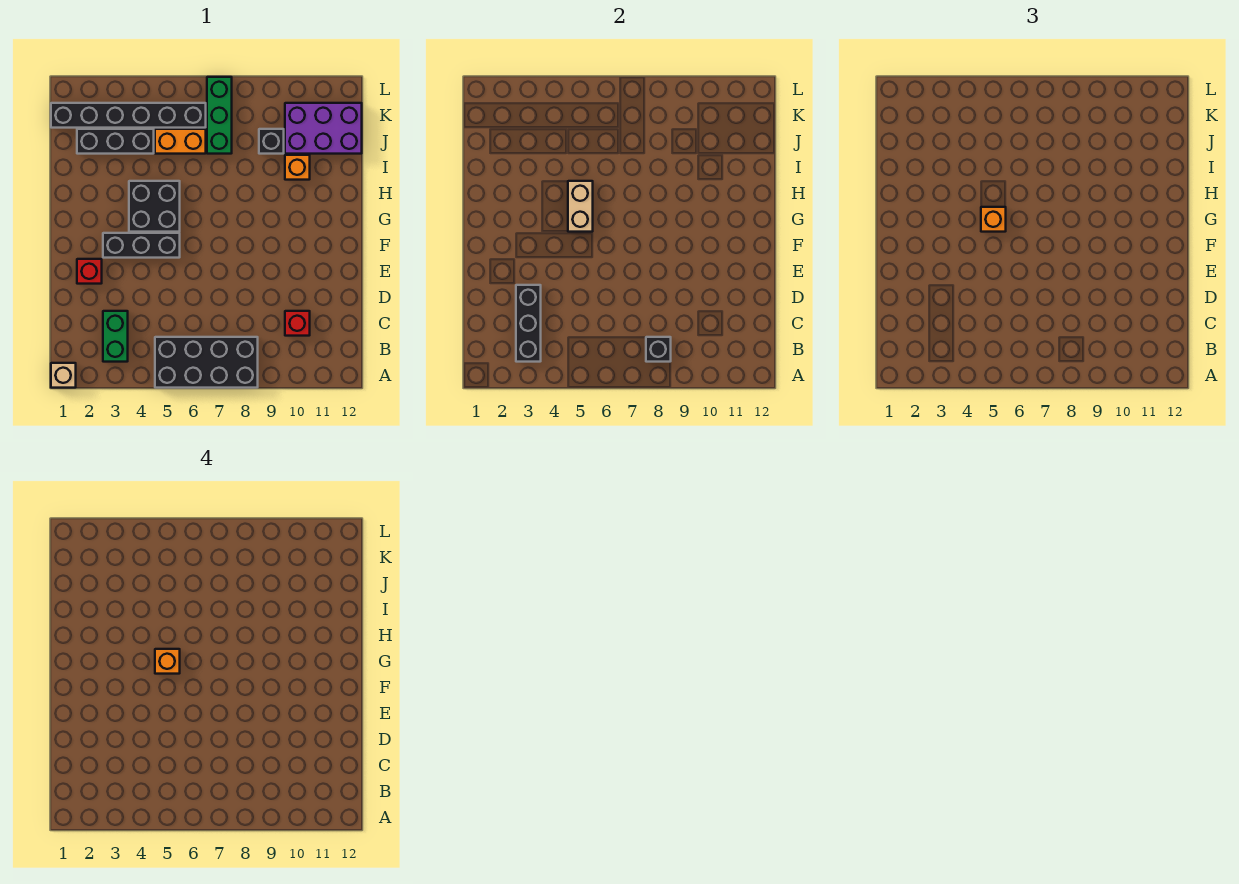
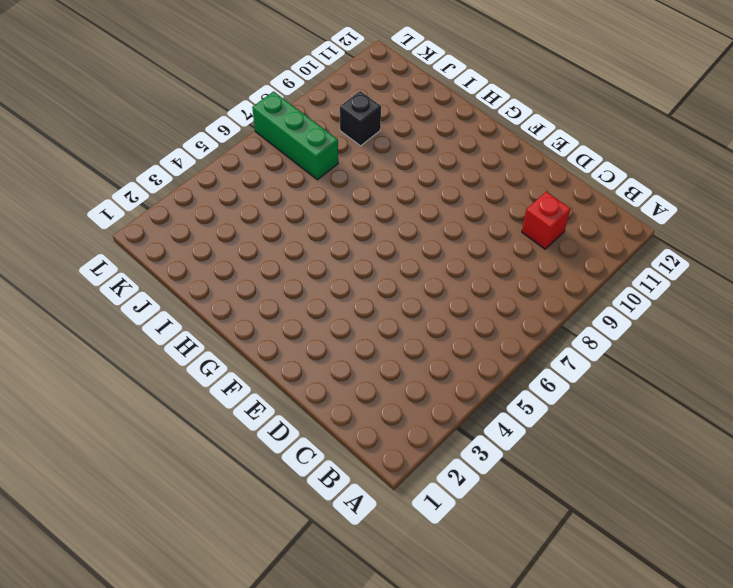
none -> tan 1x1 brick [51,363,76,388]
none -> black 2x4 brick [155,337,258,388]
none -> green 1x2 brick [103,311,128,362]

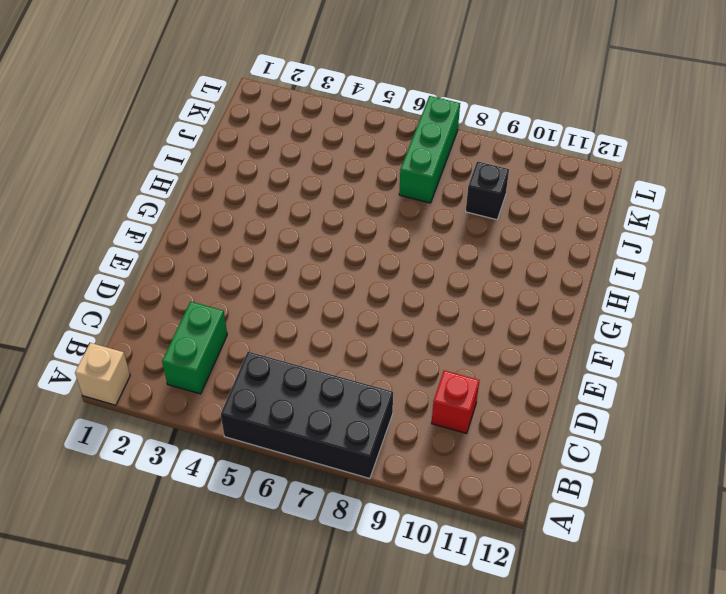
none -> red 1x1 brick [77,259,102,284]
none -> black 1x3 brick [103,233,180,258]
none -> black 2x2 brick [129,181,180,232]

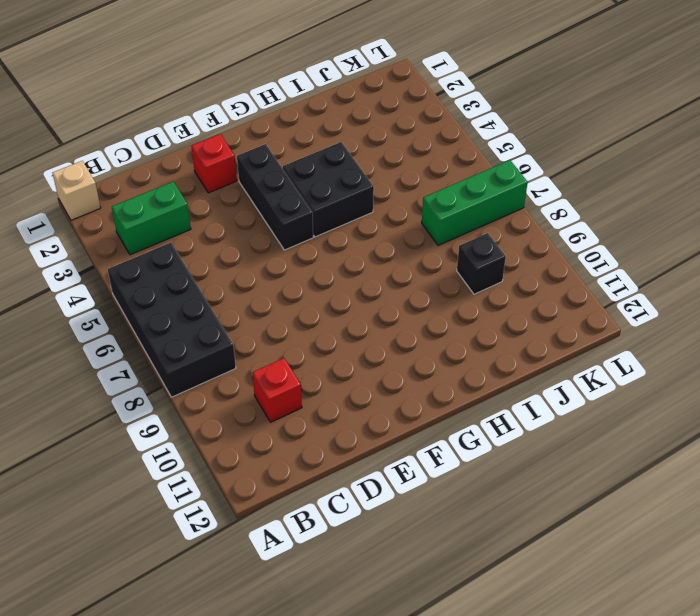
none -> orange 1x1 brick [285,155,310,180]
none -> black 1x3 brick [77,129,154,154]
none -> orange 1x2 brick [155,129,206,154]

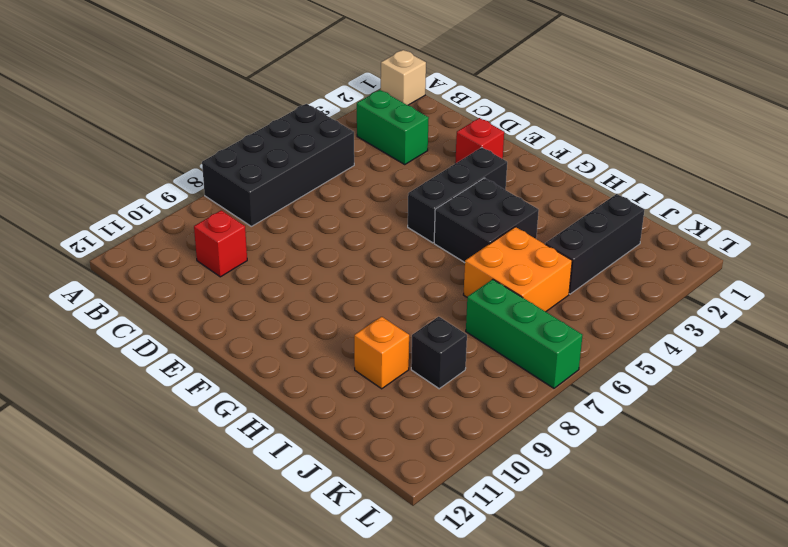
orange 2x2 brick [464,227,572,312] -> orange 1x2 brick [155,129,206,154]
none -> purple 2x3 brick [285,103,362,154]
none -> black 1x6 brick [51,103,206,128]
none -> black 1x3 brick [516,285,541,362]

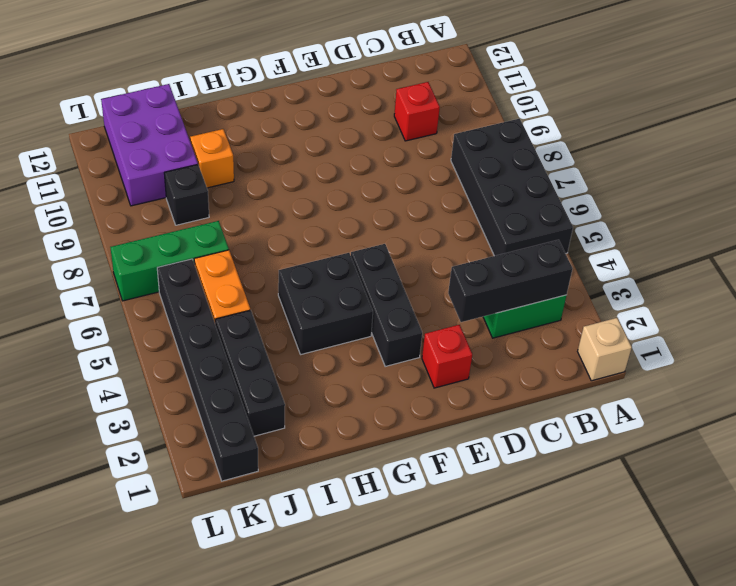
none -> black 1x1 brick [646,337,671,362]
none -> tan 1x2 brick [568,181,593,232]
none -> orange 1x1 brick [981,207,1006,232]

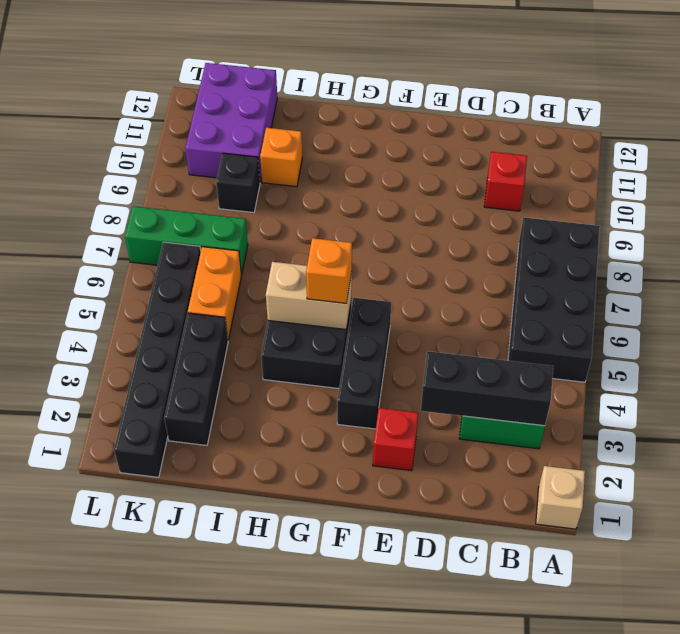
none -> black 1x1 brick [646,337,671,362]
none -> orange 1x1 brick [155,649,180,674]

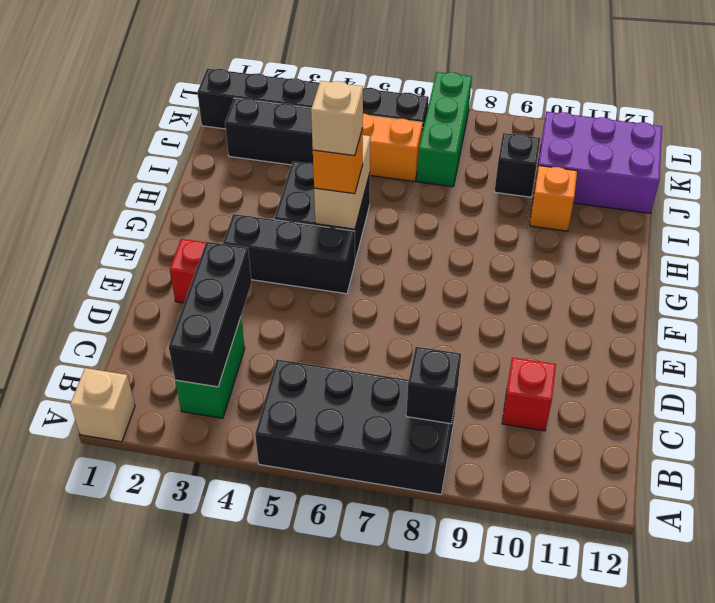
tan 1x1 brick [311,81,363,156] -> orange 1x1 brick [155,649,180,674]

